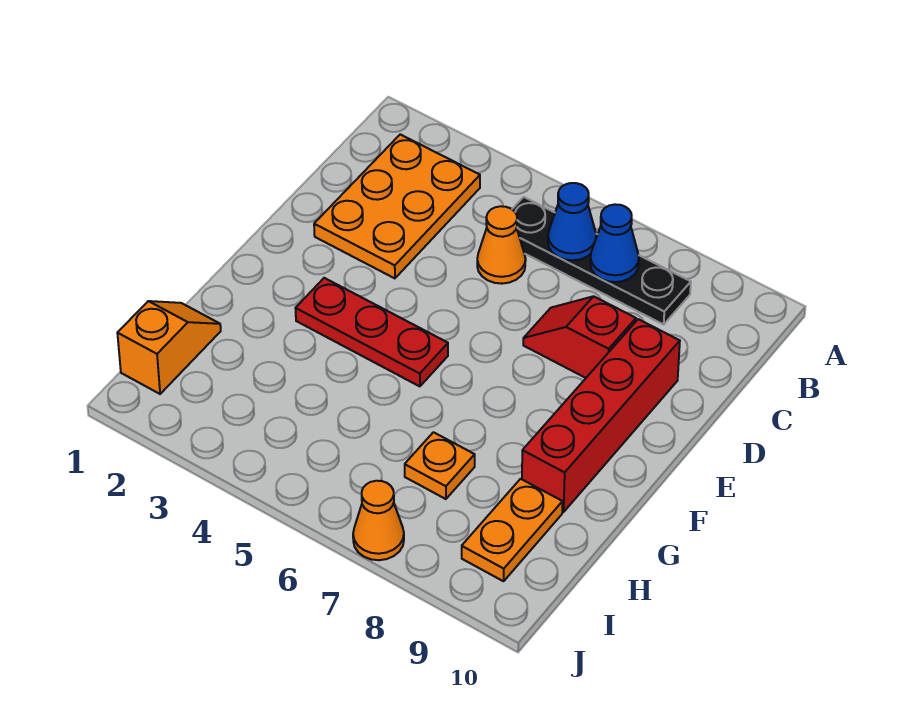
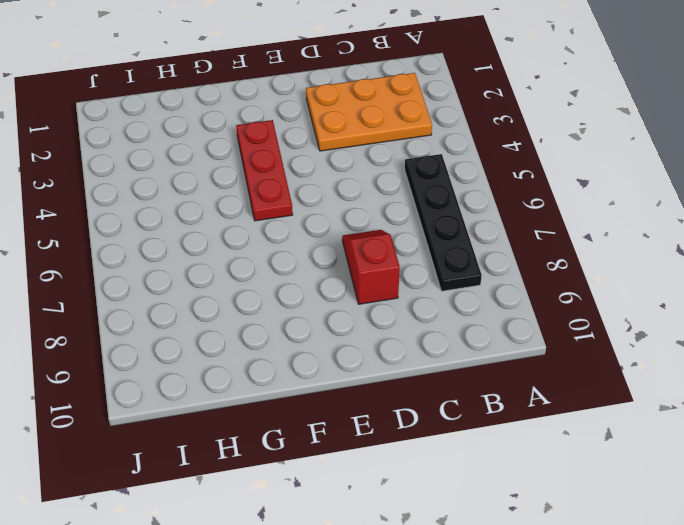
none -> orange 1x1 cone [477,206,526,284]
none -> red 1x4 brick [522,319,680,512]
none -> orange 1x2 slope [117,301,221,394]

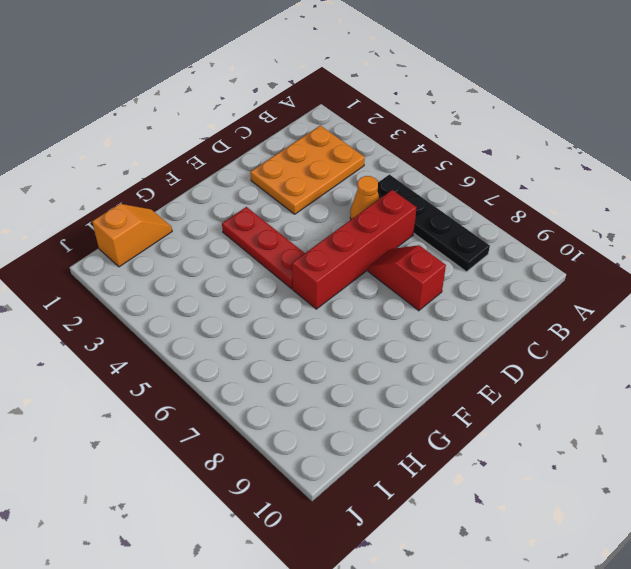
red 1x4 brick [292,190,417,309] -> red 1x4 brick moved to [522,319,680,512]
none -> orange 1x1 plate [405,432,475,499]
none -> orange 1x2 plate [462,479,562,581]
none -> orange 1x1 cone [353,481,404,560]

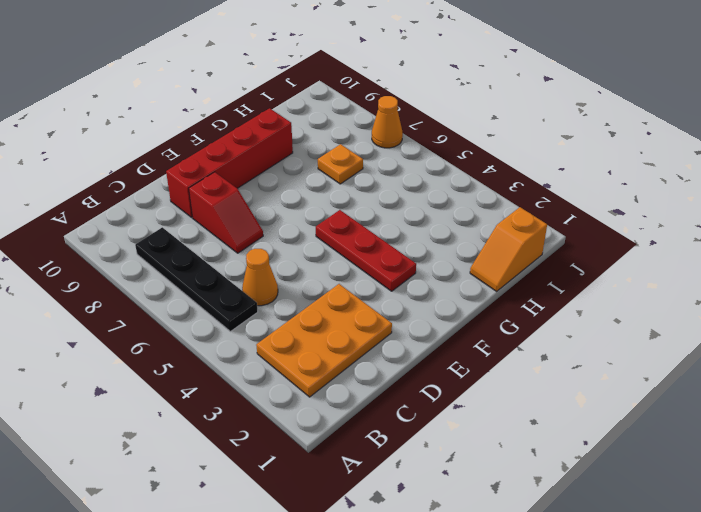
none -> orange 1x2 plate [462,479,562,581]
none -> blue 1x1 cone [548,183,596,260]
none -> blue 1x1 cone [590,204,639,282]

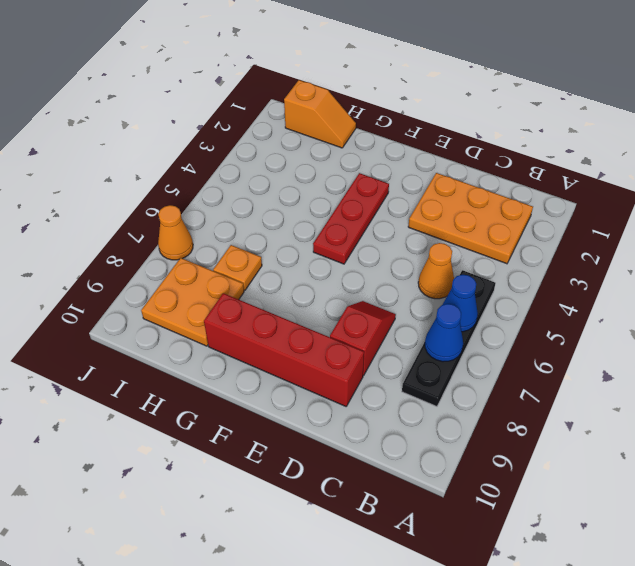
orange 2x2 plate [141,258,244,346] -> orange 1x2 plate [462,479,562,581]

